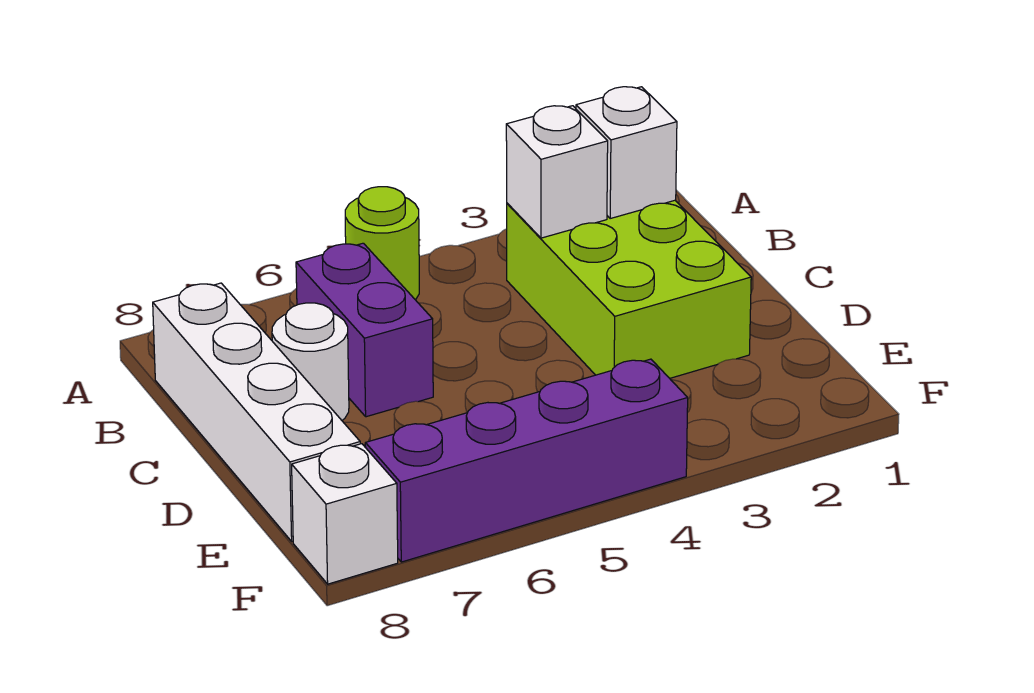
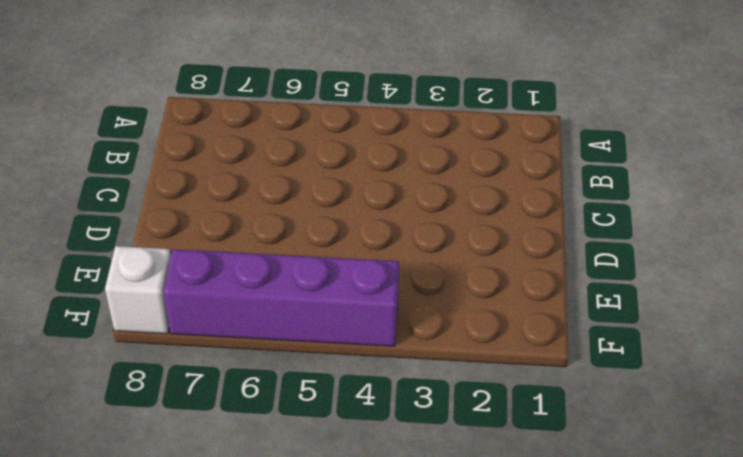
none -> lime 1x1 round brick [345,187,419,300]
none -> lime 2x3 brick [507,200,751,378]

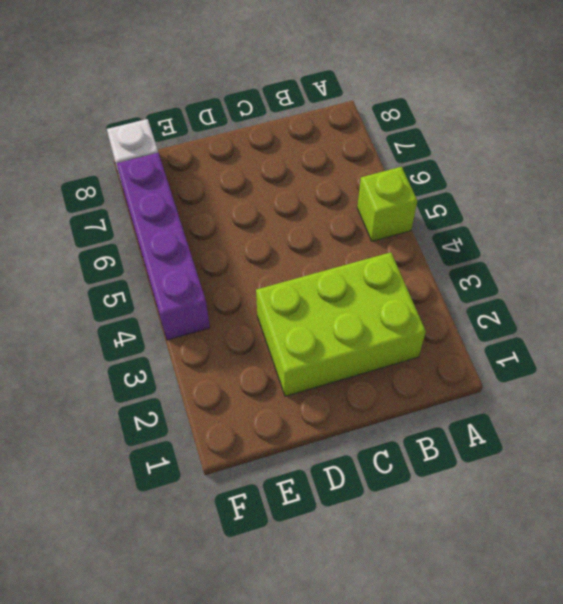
lime 1x1 brick [357,167,417,241] -> lime 1x1 round brick [345,187,419,300]
none -> purple 1x2 brick [296,243,433,417]
none -> white 1x4 brick [153,283,360,541]

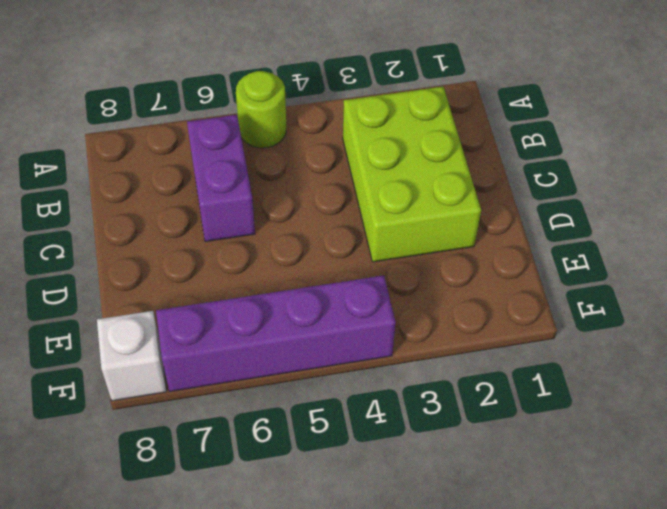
none -> white 1x4 brick [153,283,360,541]
none -> white 1x1 round brick [272,303,349,420]

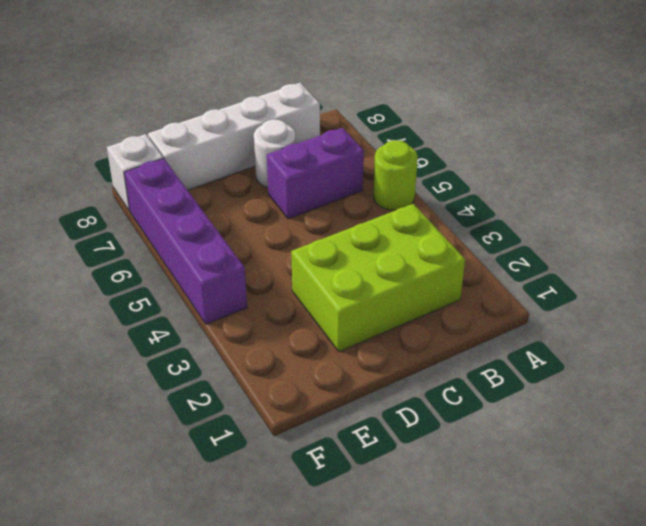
none -> white 1x1 brick [576,87,677,218]
none -> white 1x1 brick [506,106,608,238]

